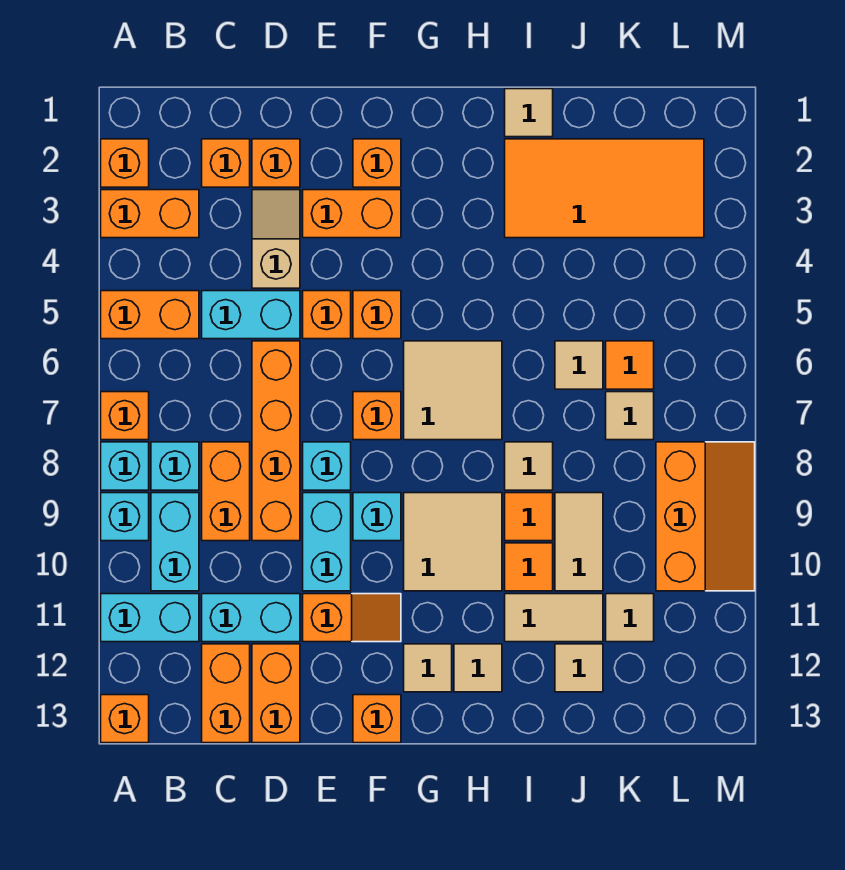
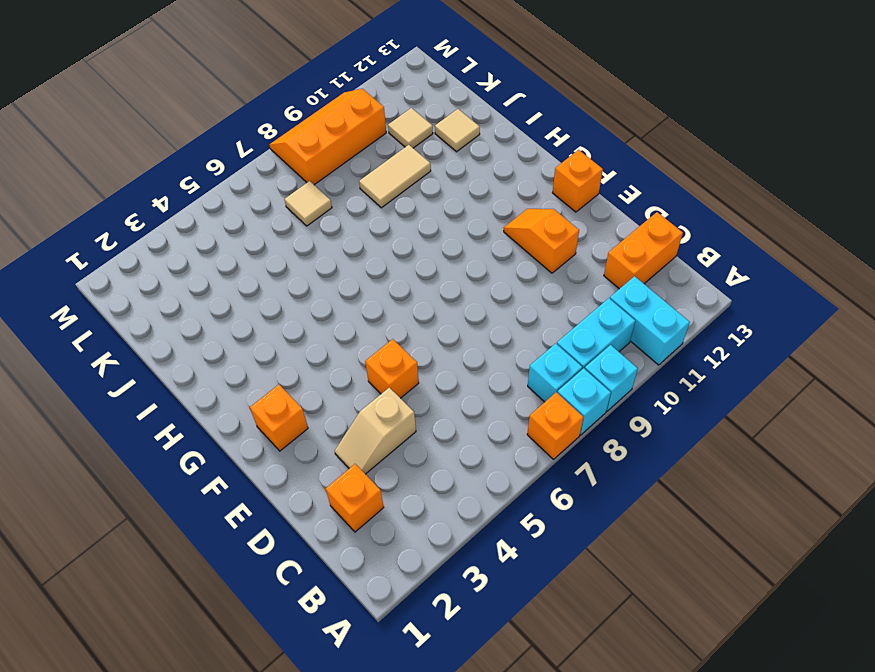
none -> orange 1x1 brick [101,139,149,187]
none -> orange 1x2 brick [101,190,199,238]
none -> orange 1x2 brick [101,291,199,339]
none -> orange 1x1 brick [101,695,149,743]

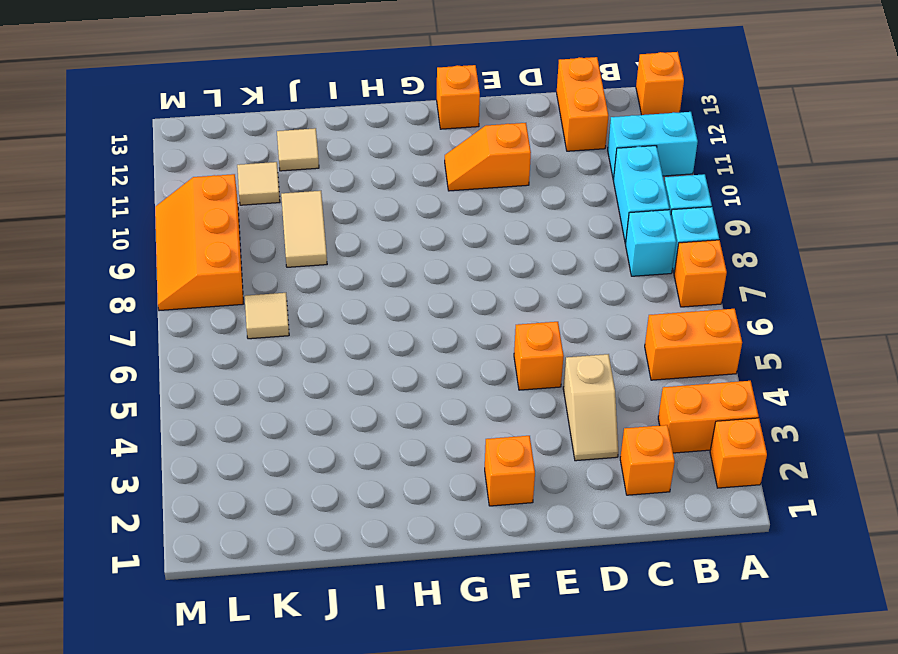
none -> cyan 1x2 brick [202,291,300,339]
none -> orange 1x2 brick [202,442,250,541]
none -> cyan 1x2 brick [202,594,300,642]
none -> orange 1x1 brick [252,139,300,187]

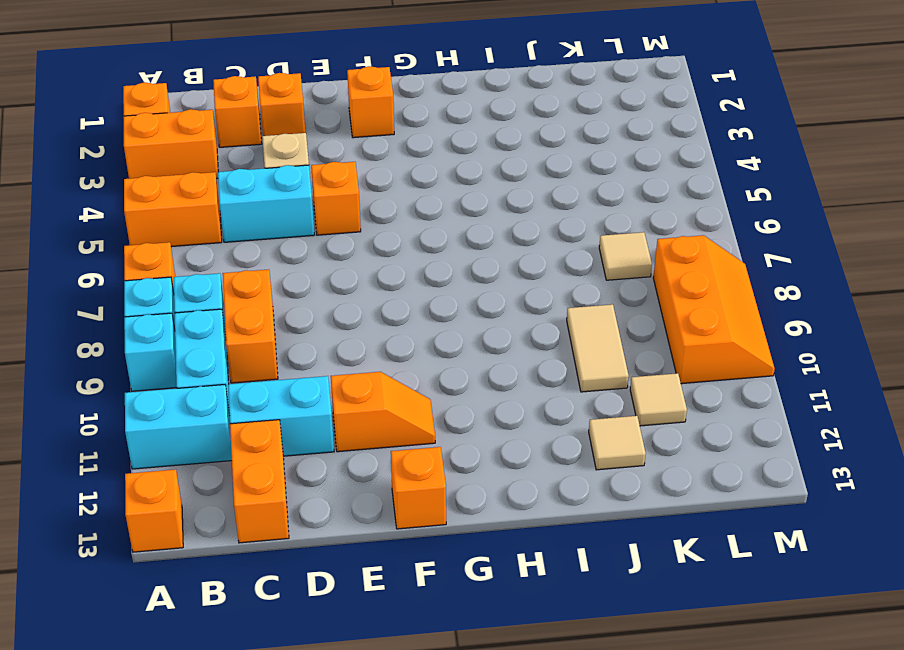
none -> orange 1x4 brick [252,341,300,541]
none -> orange 1x2 brick [252,644,300,743]
none -> orange 1x2 brick [303,190,401,238]
none -> cyan 1x1 brick [303,442,351,490]

